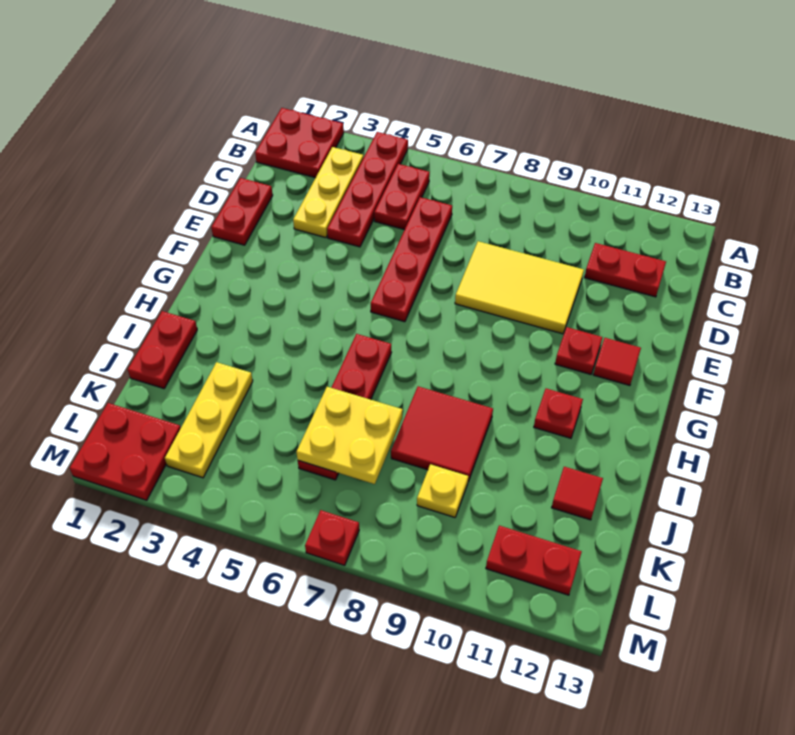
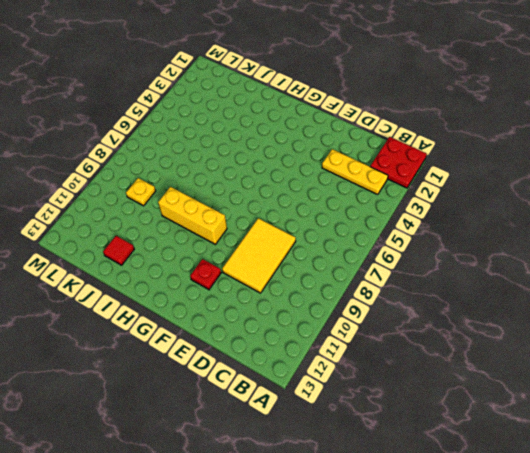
yellow 1x3 brick [158,187,227,244] -> red 2x2 tile [391,386,493,482]
none -> red 1x4 plate [327,132,408,247]
none -> red 1x2 plate [374,164,430,230]
none -> red 1x4 plate [371,197,452,322]

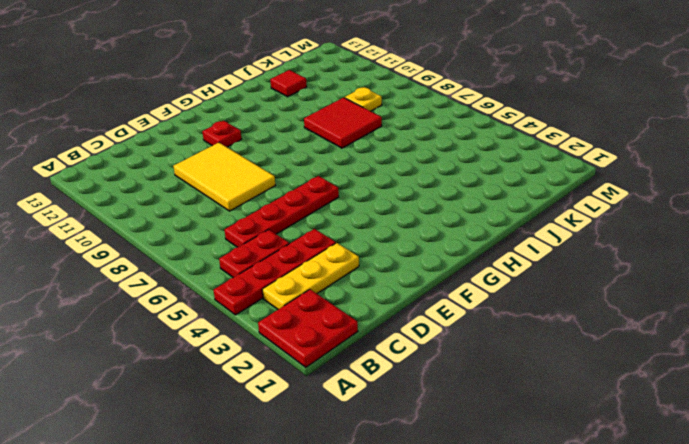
none -> red 1x2 plate [584,243,666,297]
none -> red 1x2 plate [211,178,273,245]
none -> red 1x1 tile [593,338,641,386]

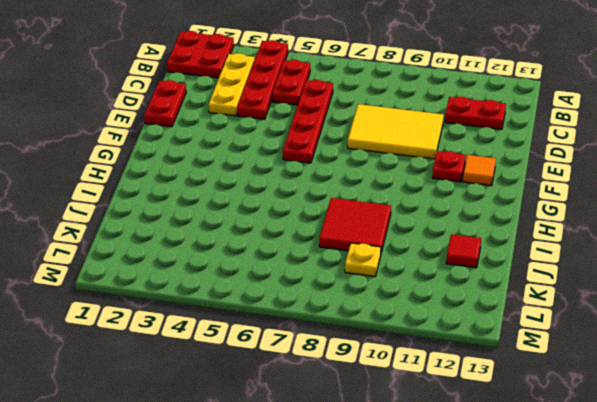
orange 1x1 tile [463,155,496,186] -> red 1x1 tile [593,338,641,386]
none -> red 1x4 plate [298,334,392,480]
none -> red 1x1 plate [534,389,583,438]
none -> red 1x2 plate [128,311,197,389]

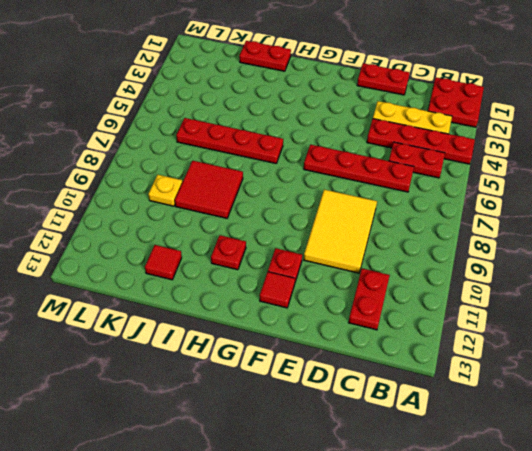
none -> yellow 1x3 plate [165,362,253,478]
none -> red 2x2 plate [70,403,181,500]
none -> red 1x2 plate [486,526,582,595]

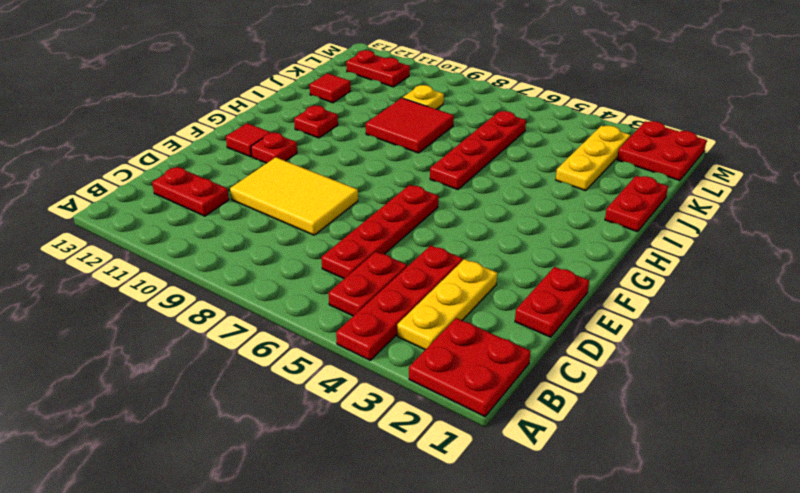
none -> red 1x1 plate [305,510,359,565]
none -> yellow 2x2 plate [296,387,403,484]

